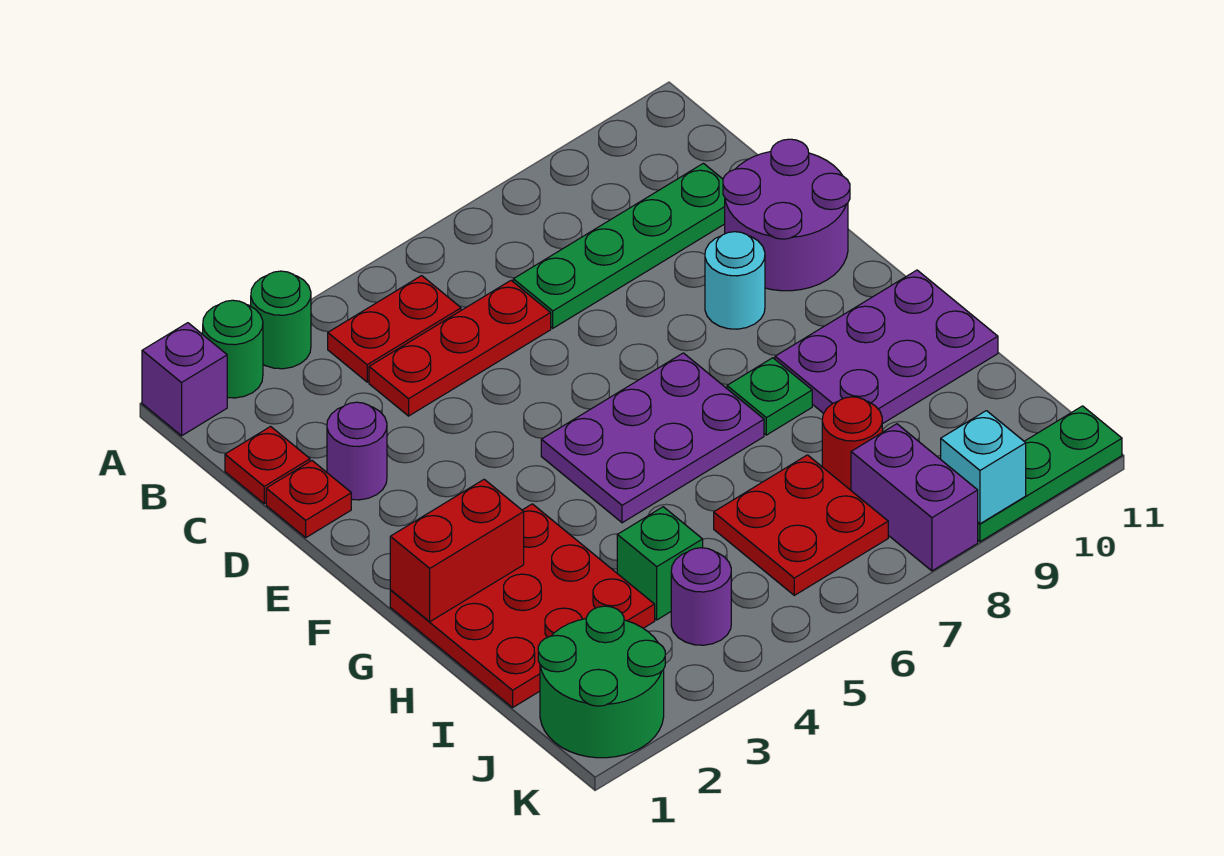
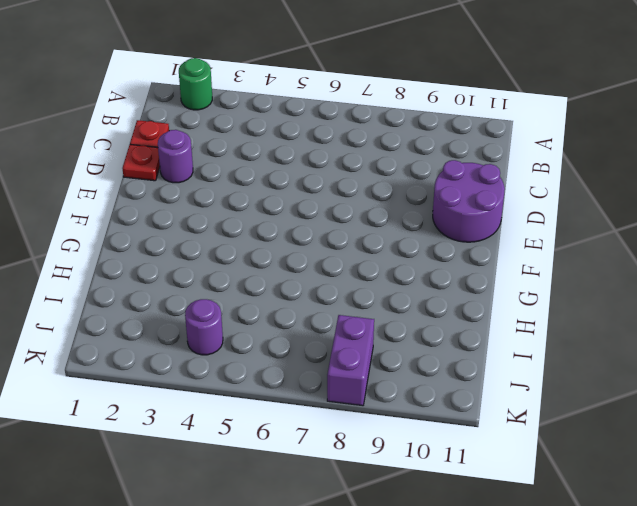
none -> purple 1x1 brick [142,323,227,436]
none -> green 1x1 round brick [251,271,311,369]
none -> red 1x2 plate [328,276,461,382]

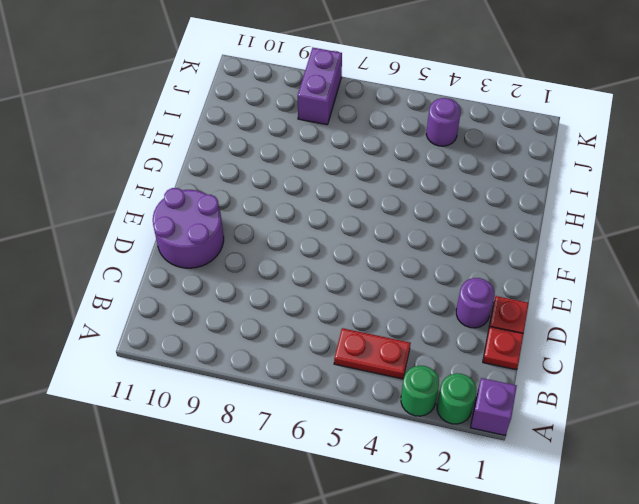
none -> red 1x3 plate [369,280,551,416]
none -> green 1x4 plate [513,163,725,328]
none -> cyan 1x1 round brick [705,232,765,329]

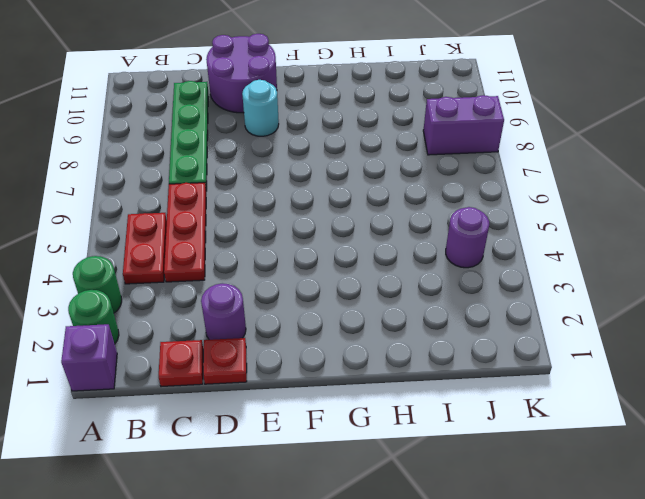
none -> purple 2x3 plate [541,353,764,523]
none -> red 3x3 plate [390,504,655,708]
none -> green 1x1 plate [727,358,812,435]

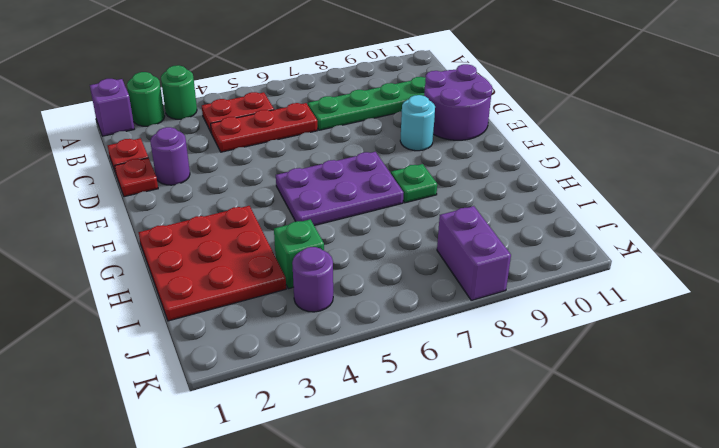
none -> purple 2x3 plate [775,270,998,424]
none -> red 2x2 plate [714,455,888,595]
none -> red 1x1 round brick [822,397,882,490]

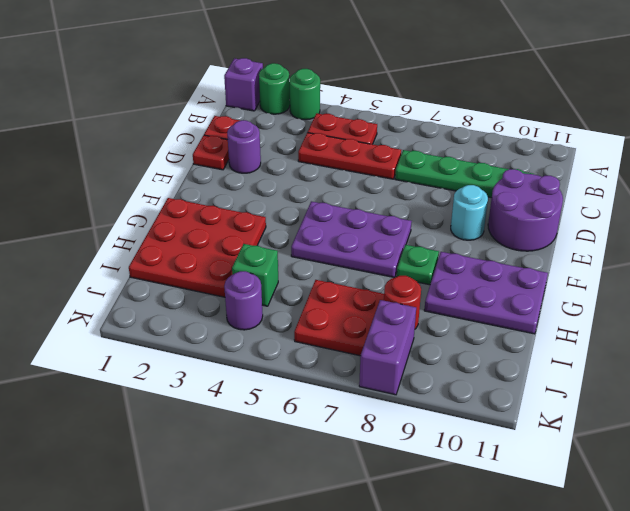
none -> green 2x2 round brick [538,606,665,758]
none -> green 1x3 plate [978,406,1122,542]
none -> red 1x2 brick [390,479,524,622]

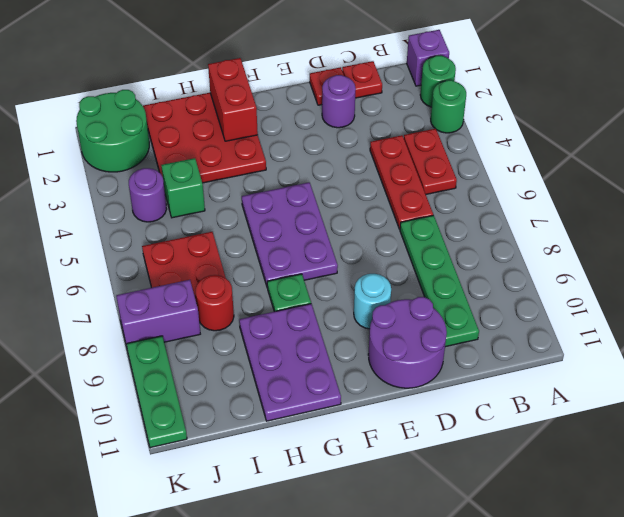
none -> cyan 1x1 brick [941,411,1026,524]

